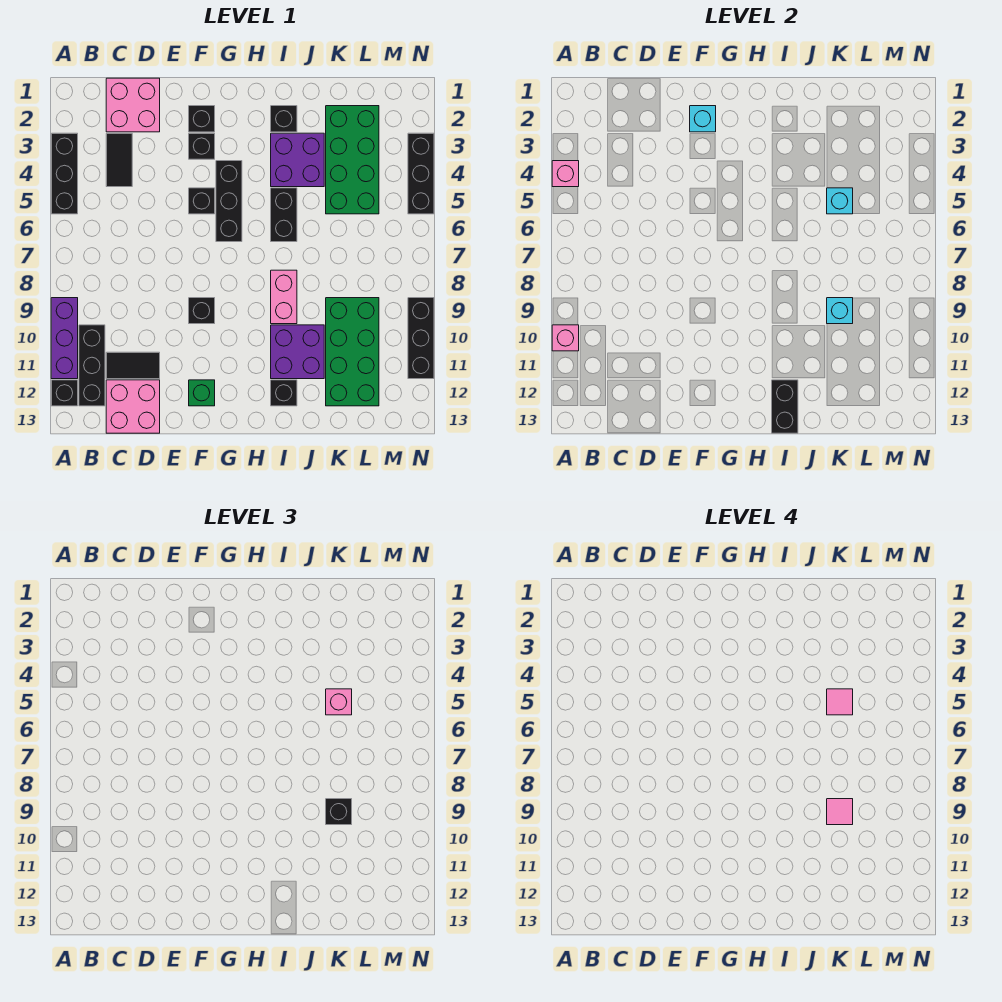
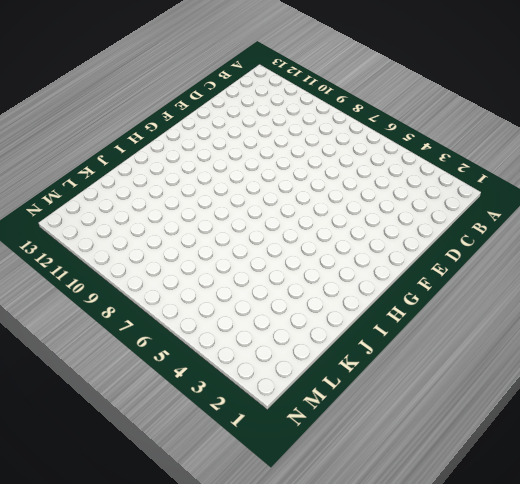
none -> black 1x3 brick [51,133,78,214]
none -> purple 1x3 brick [51,298,78,379]
none -> black 1x1 brick [51,380,78,406]
none -> black 1x3 brick [79,325,105,406]

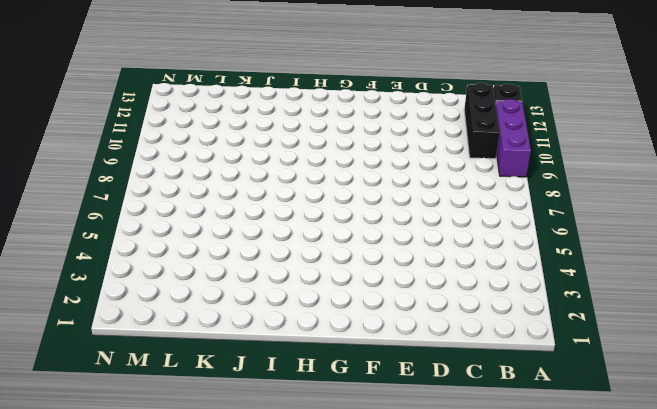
none -> black 1x3 brick [51,133,78,214]
none -> pink 2x2 brick [106,78,160,132]
none -> black 1x2 tile [106,133,132,187]
none -> black 1x2 tile [106,352,160,379]

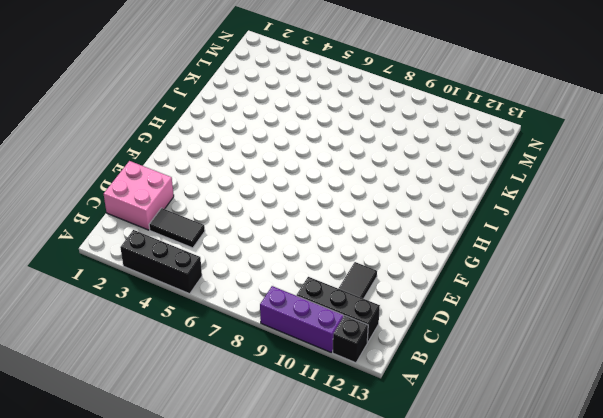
none -> pink 2x2 brick [106,380,160,433]
none -> black 1x1 brick [189,106,215,132]
none -> black 1x1 brick [189,133,215,159]
none -> black 1x1 brick [189,188,215,214]

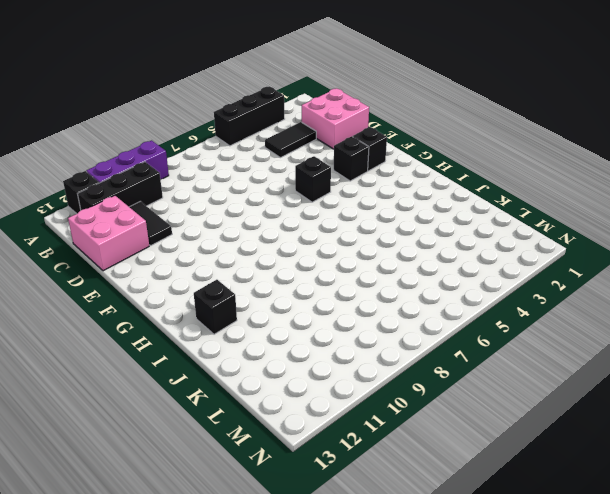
none -> black 1x1 brick [189,298,215,324]
none -> green 1x1 brick [189,380,215,406]
none -> black 1x3 brick [216,161,242,242]
none -> black 1x1 brick [271,106,297,132]

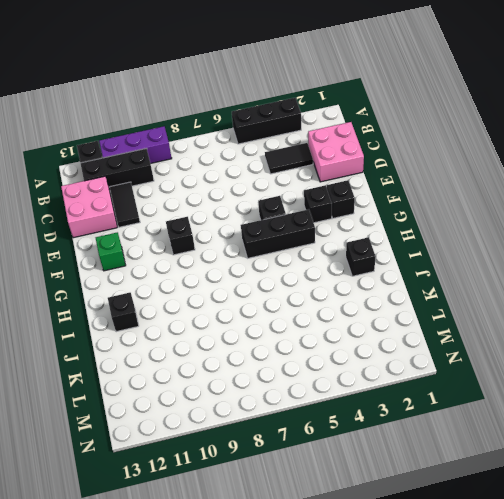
none -> purple 2x2 brick [271,133,324,187]
none -> black 1x2 brick [271,188,297,242]
none -> pink 1x2 brick [271,270,297,324]
none -> purple 2x2 brick [271,325,324,379]

